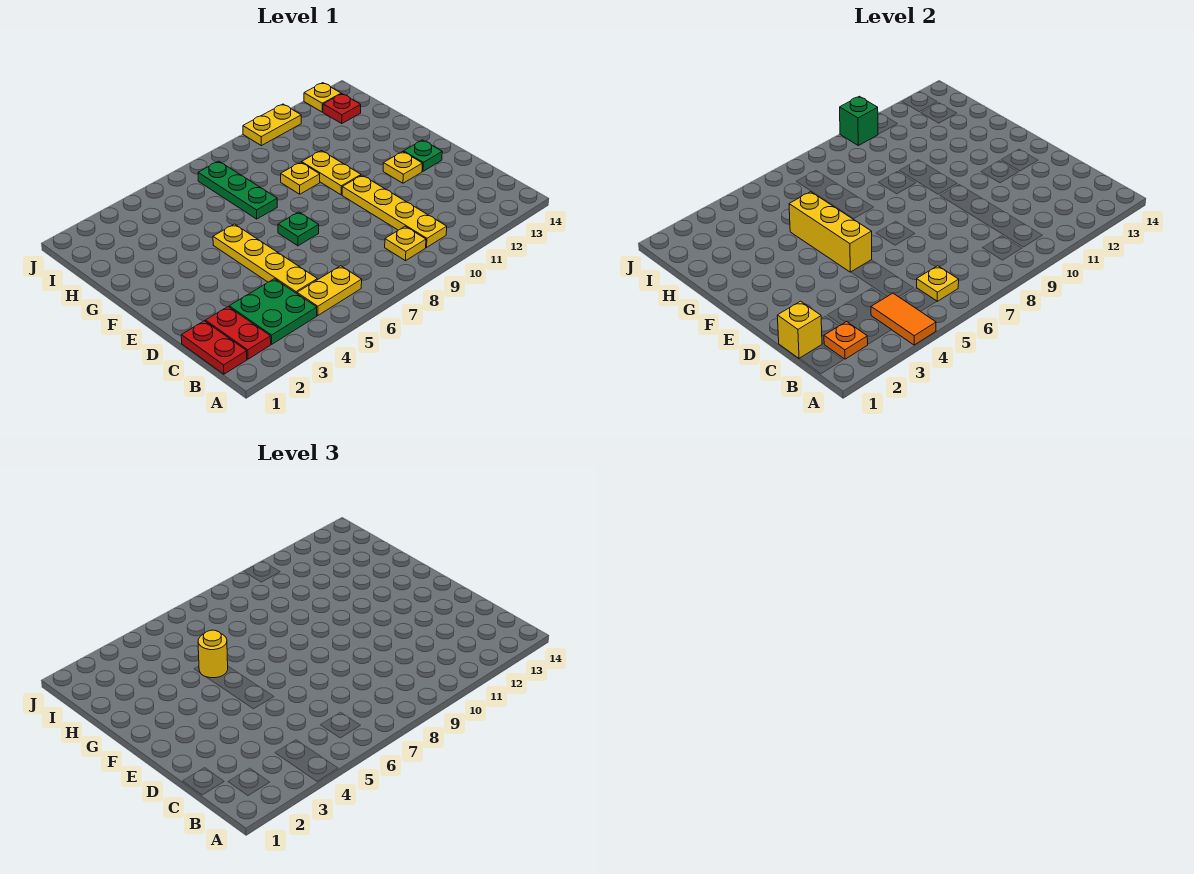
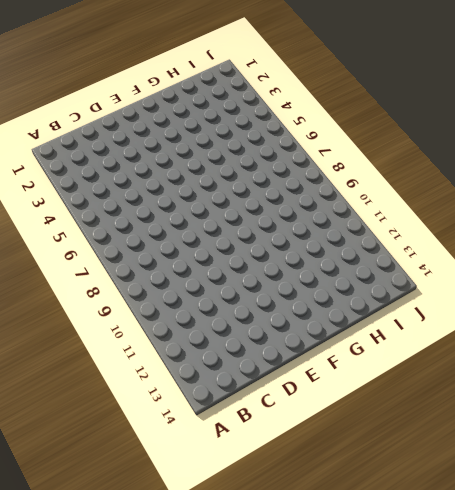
none -> red 1x2 plate [181,321,247,374]
none -> red 1x2 plate [206,307,271,359]
none -> green 2x2 plate [229,279,317,344]

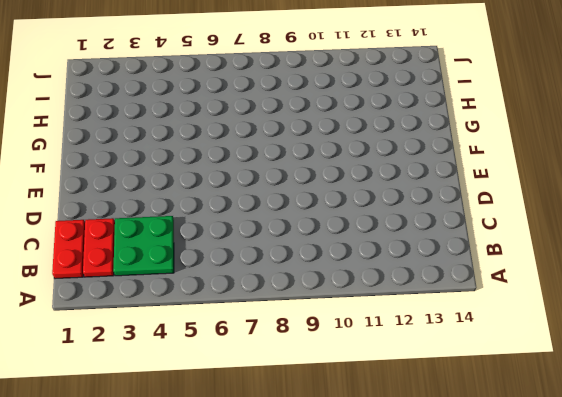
none -> yellow 1x2 plate [297,266,362,316]
none -> yellow 1x1 plate [385,226,426,261]
none -> yellow 1x4 plate [342,175,447,247]

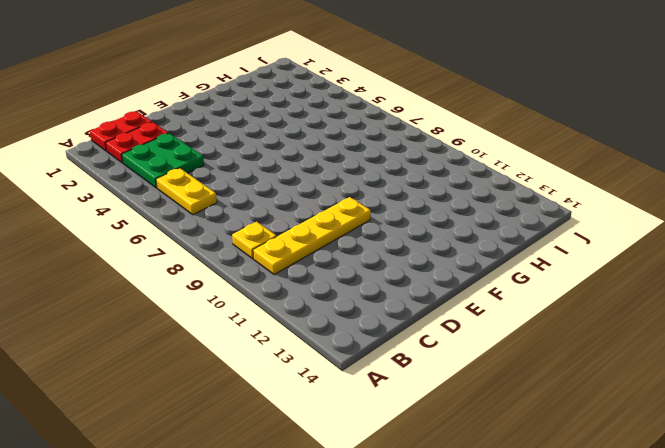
none -> yellow 1x4 plate [213,224,317,293]
none -> green 1x1 plate [278,212,319,246]
none -> yellow 1x1 plate [383,152,422,183]

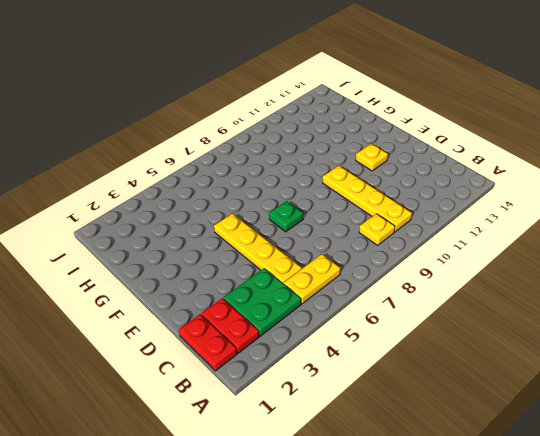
none -> green 1x1 plate [404,140,442,171]
none -> yellow 1x2 plate [302,151,361,195]
none -> green 1x3 plate [198,161,277,219]

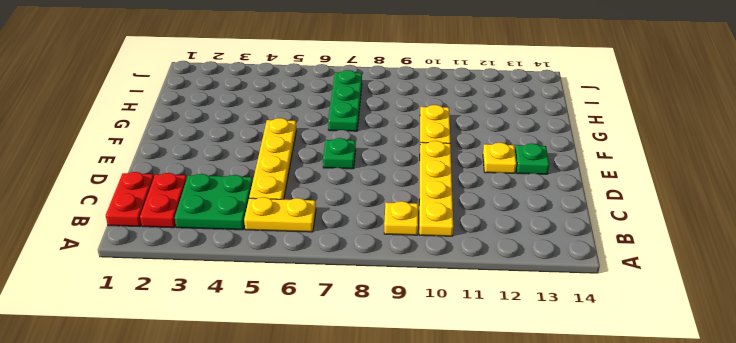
none -> yellow 1x1 plate [281,162,320,194]
none -> red 1x1 plate [323,94,361,123]
none -> yellow 1x2 plate [243,104,301,146]

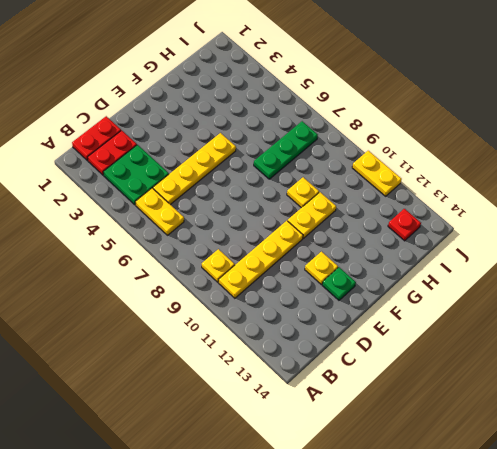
none -> green 1x1 plate [278,212,319,246]
none -> yellow 1x1 plate [304,83,341,112]
none -> orange 1x2 tile [871,293,936,345]

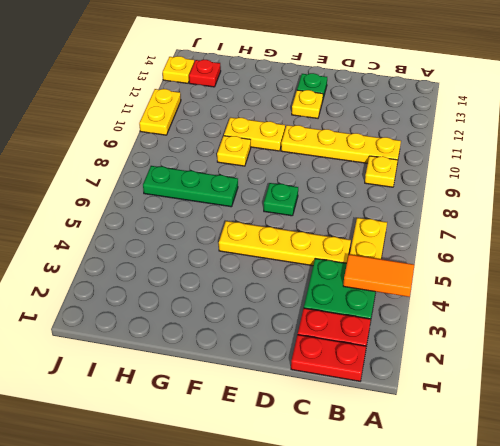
none -> orange 1x1 plate [824,321,868,359]
none -> yellow 1x1 plate [917,266,959,301]
none -> yellow 1x1 brick [777,301,822,359]

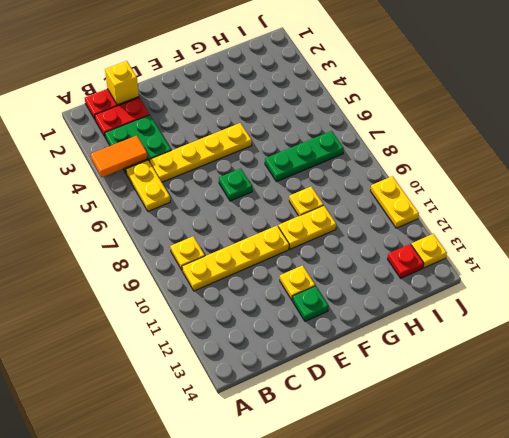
none -> orange 1x1 plate [824,321,868,359]
none -> yellow 1x1 plate [917,266,959,301]
none -> yellow 1x3 brick [789,192,872,272]

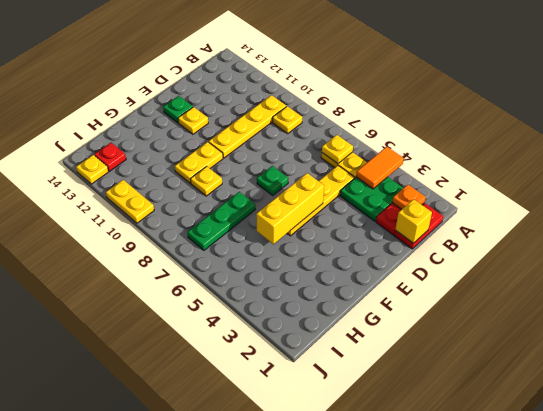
none -> green 1x1 brick [840,96,878,146]
none -> yellow 1x1 round brick [198,630,228,678]

